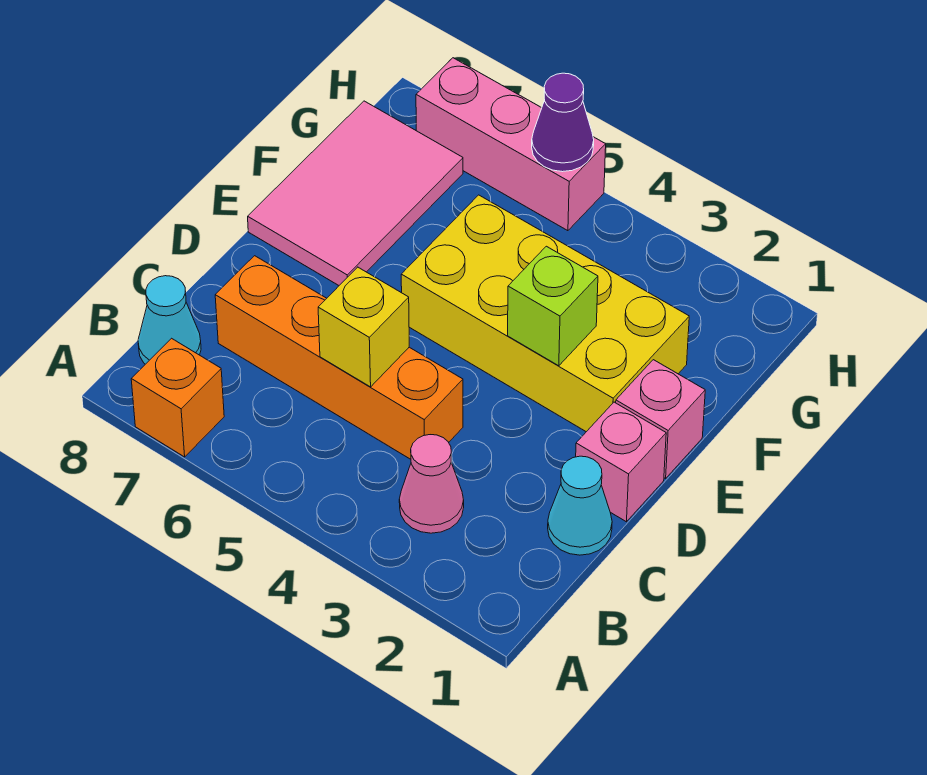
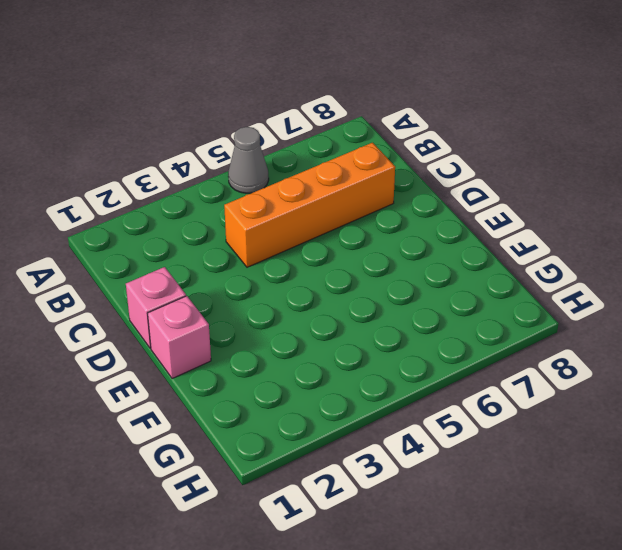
grey 1x1 cone [228,127,269,193] -> none
none -> orange 1x1 brick [131,338,224,457]
none -> pink 1x1 cone [399,435,464,533]
none -> cyan 1x1 cone [138,276,201,364]

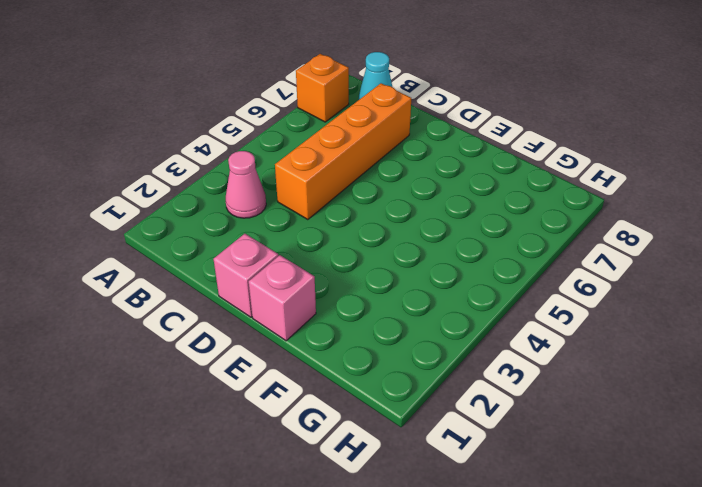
none -> cyan 1x1 cone [548,456,612,555]
none -> yellow 2x4 brick [401,195,689,432]
none -> pink 2x3 tile [248,101,463,285]

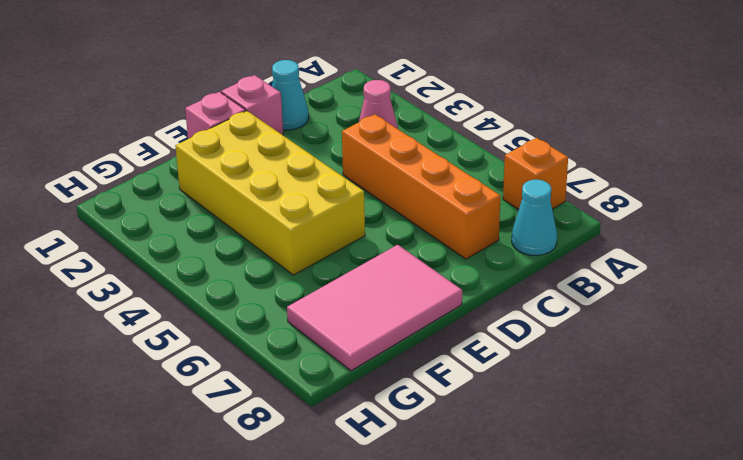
none -> pink 1x3 brick [416,58,606,231]
none -> yellow 1x1 brick [318,267,409,387]
none -> lime 1x1 brick [508,246,598,366]

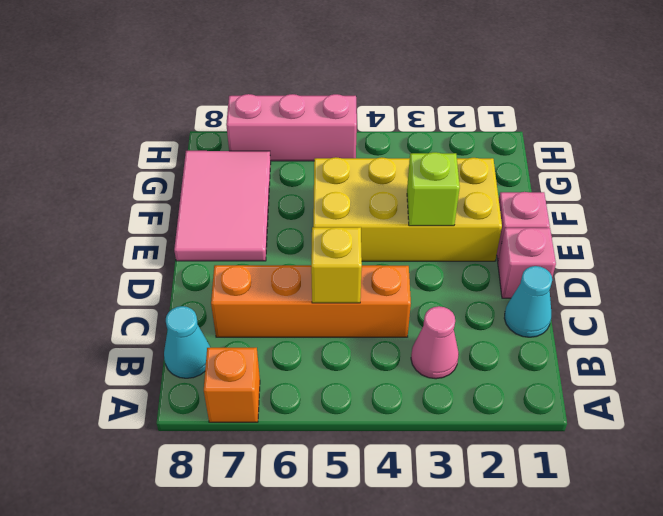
none -> purple 1x1 cone [532,73,594,172]

